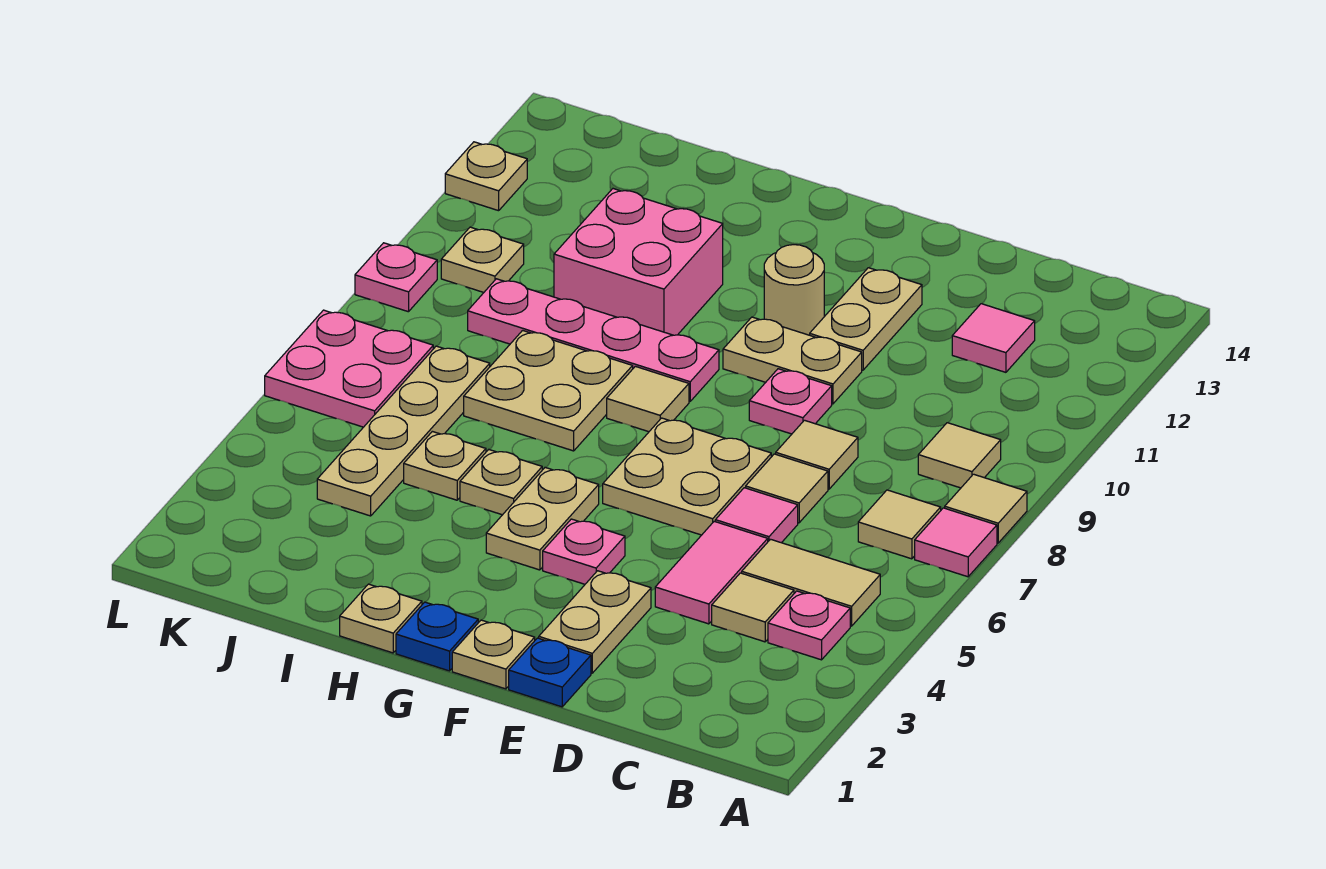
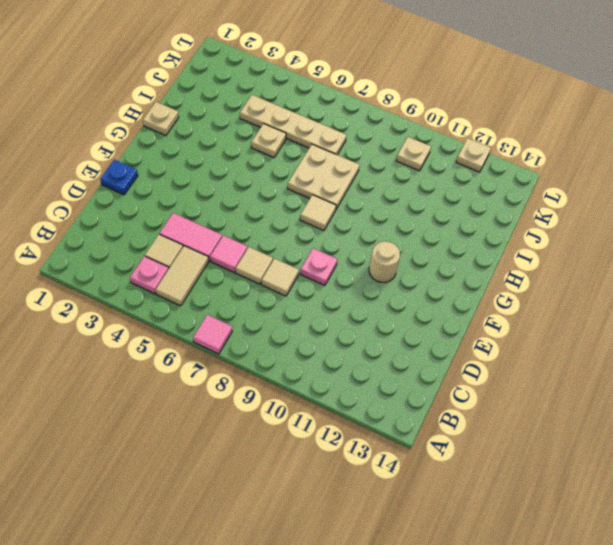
none -> tan 1x1 tile [945,474,1027,543]
none -> tan 1x1 tile [858,490,941,559]
none -> tan 1x1 tile [918,423,1001,488]
none -> pink 1x1 tile [952,304,1035,372]

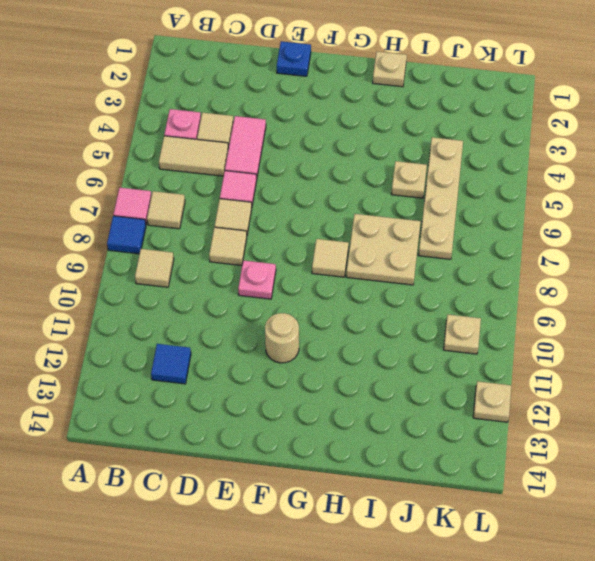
blue 1x1 tile [107,216,146,254] -> tan 1x1 tile [945,474,1027,543]
blue 1x1 tile [151,344,191,384] -> pink 1x1 tile [952,304,1035,372]
none -> tan 1x2 plate [539,571,651,673]
none -> tan 2x2 plate [603,418,771,535]
none -> tan 1x2 plate [723,317,862,404]
none -> tan 1x2 plate [810,268,922,370]

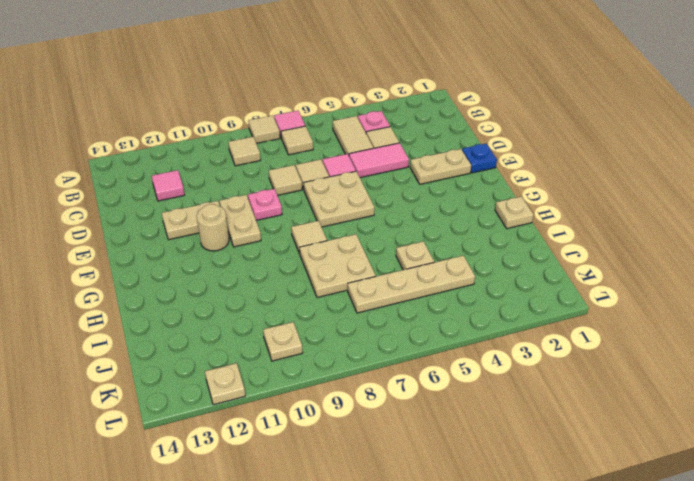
none -> tan 1x1 plate [452,620,535,689]
none -> pink 1x1 plate [543,519,625,584]
none -> blue 1x1 plate [396,602,478,671]
none -> tan 1x2 plate [486,468,599,570]

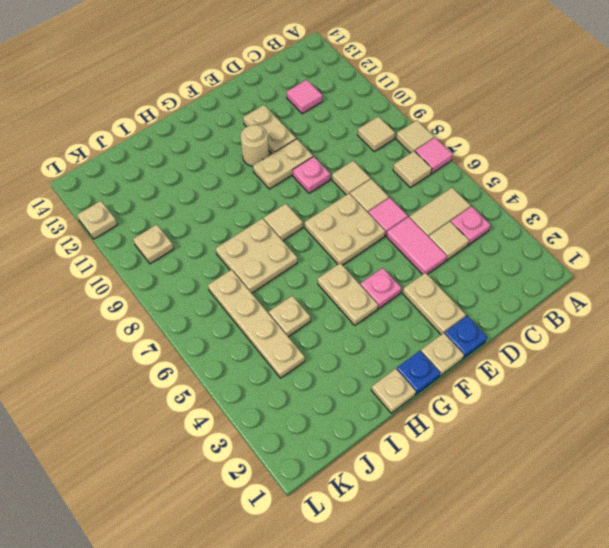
none -> pink 1x4 plate [468,279,719,401]
none -> tan 1x1 plate [460,450,542,515]
none -> pink 2x2 brick [554,189,723,335]
none -> pink 2x2 plate [265,310,433,427]

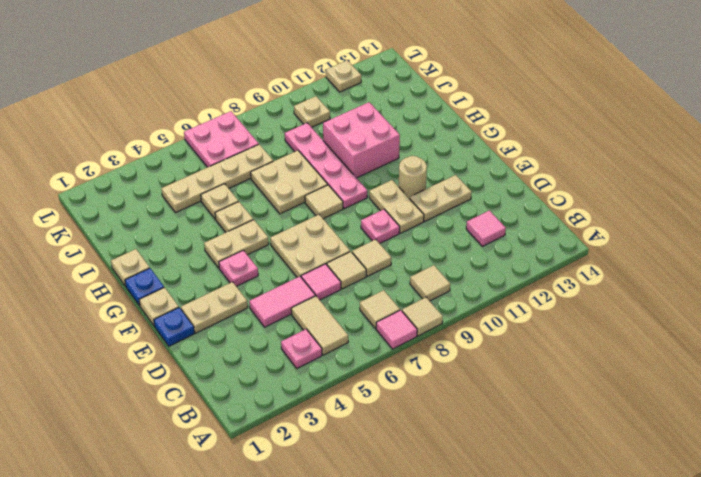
none -> tan 1x1 tile [712,573,794,642]
none -> pink 1x1 plate [355,243,437,312]

